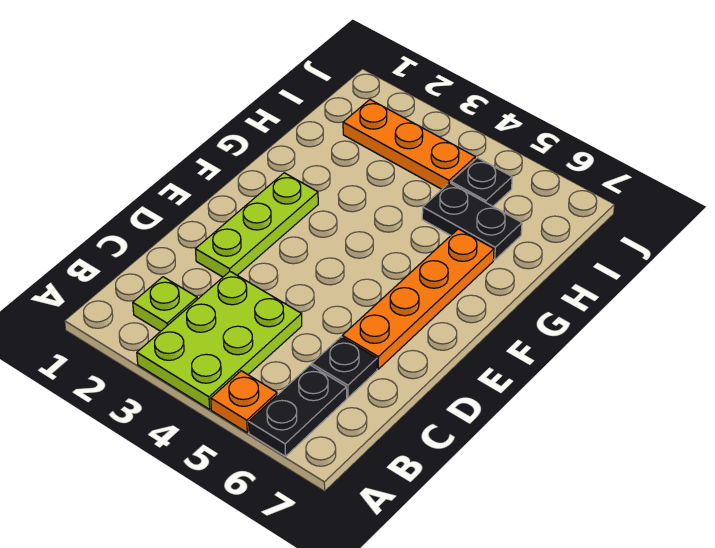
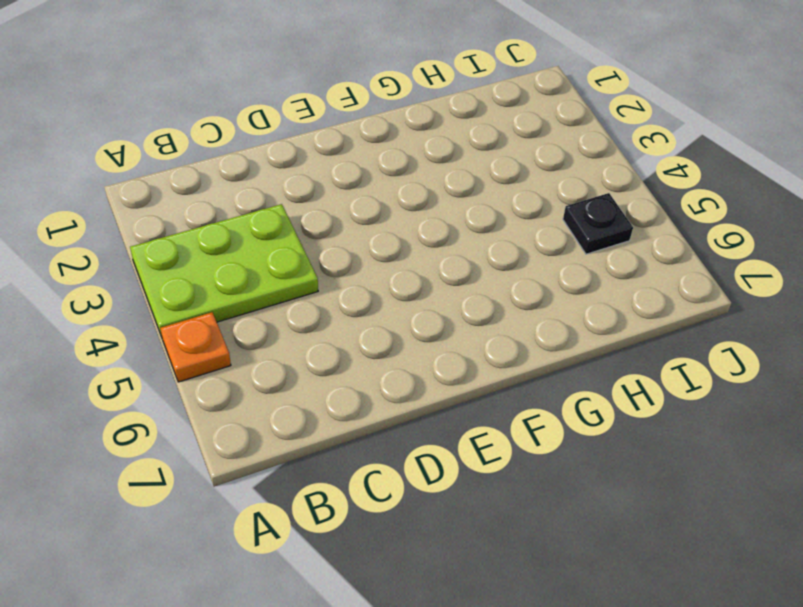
none -> black 1x2 plate [249,365,347,456]
none -> lime 1x1 plate [133,277,197,331]

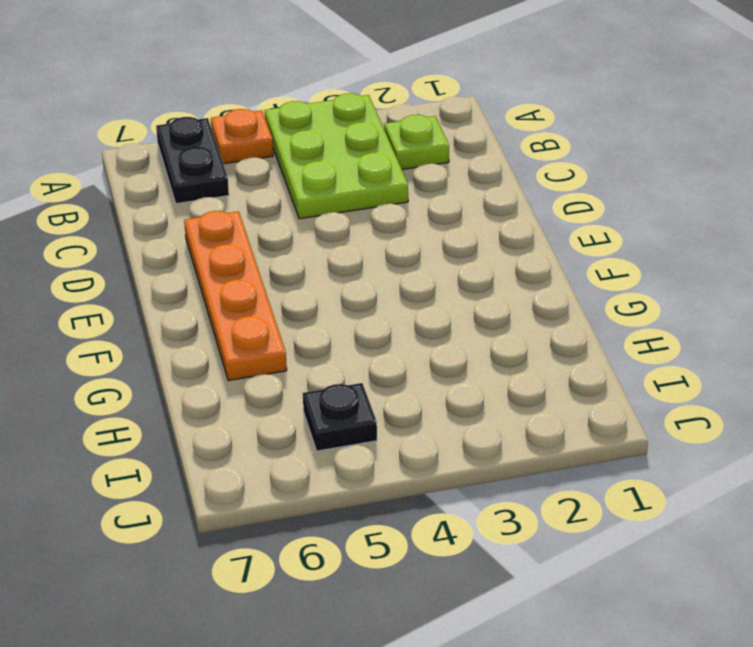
none -> black 1x1 plate [312,337,377,398]
none -> lime 1x3 plate [196,173,318,277]

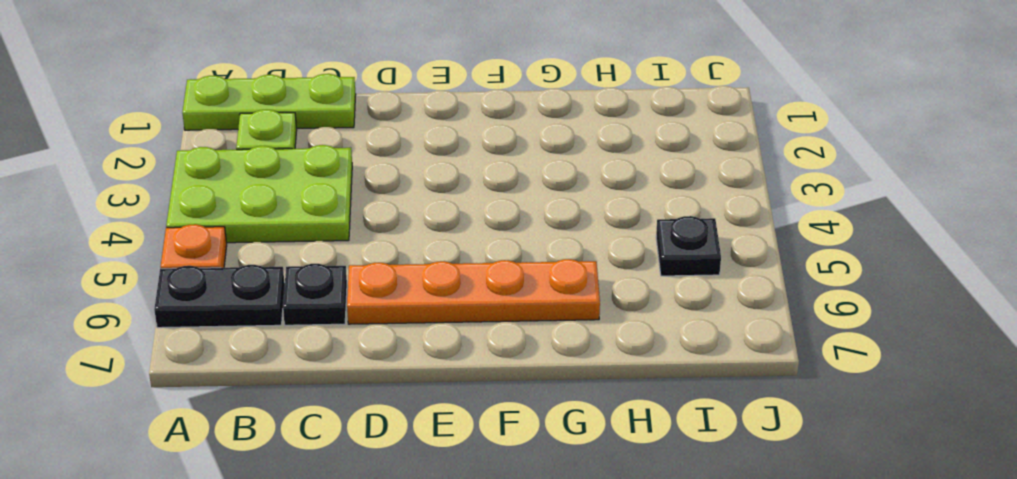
lime 1x3 plate [182,74,356,130] -> lime 1x3 plate moved to [196,173,318,277]
none -> black 1x2 plate [422,183,522,260]
none -> orange 1x3 plate [343,100,475,189]

